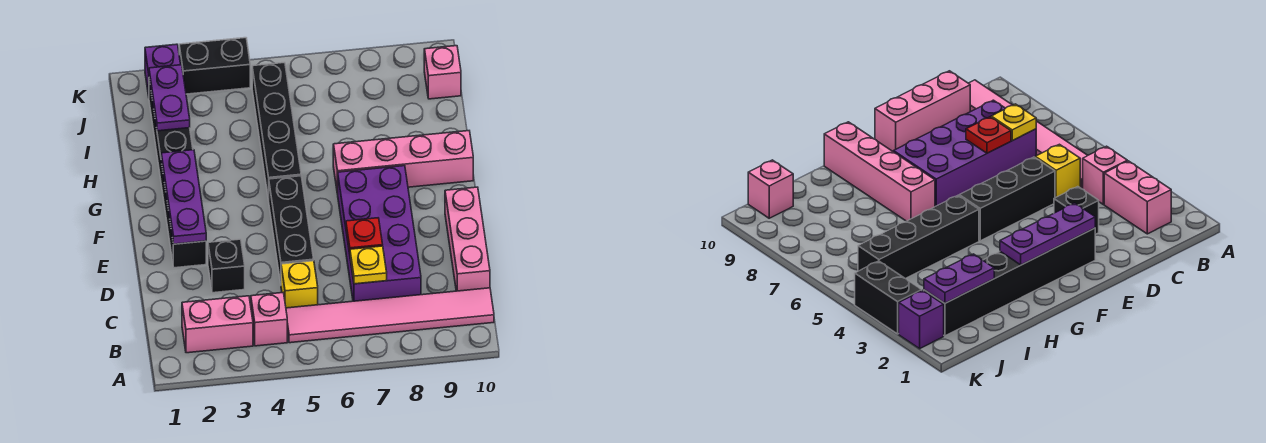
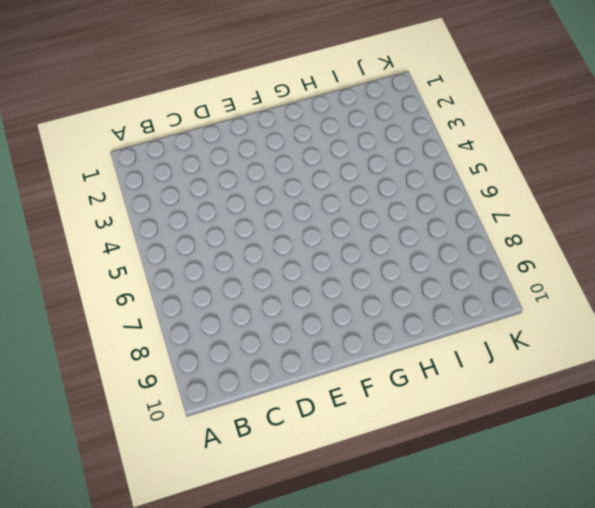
none -> pink 1x2 brick [182,296,253,353]
none -> pink 1x1 brick [251,293,287,346]
none -> pink 1x6 tile [286,288,494,343]

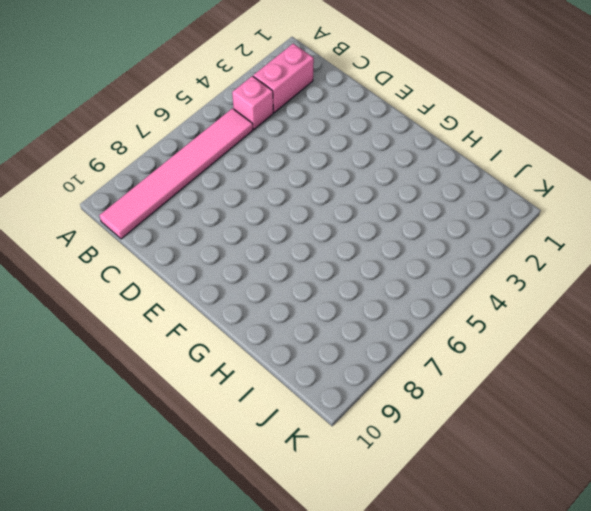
none -> yellow 1x1 brick [281,261,318,308]
none -> purple 2x4 brick [338,166,421,301]
none -> pink 1x3 brick [445,187,490,291]

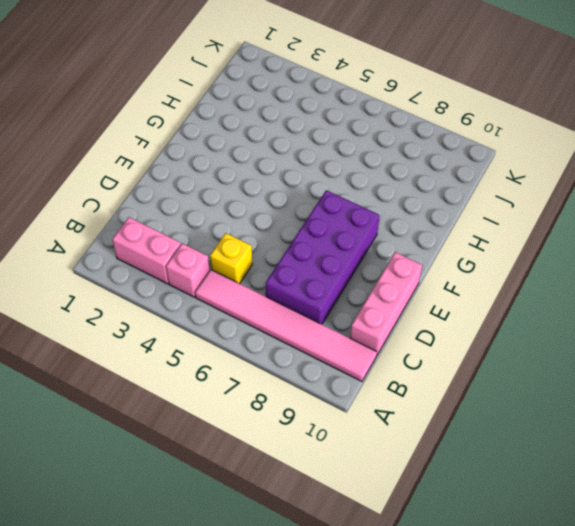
none -> black 1x1 brick [208,239,245,293]
none -> black 1x3 brick [269,176,314,283]
none -> black 1x6 brick [149,80,206,268]

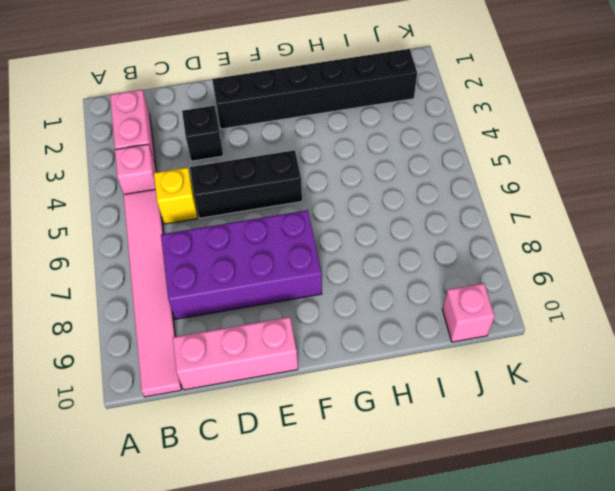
none -> black 1x4 brick [252,63,301,200]
none -> pink 1x4 brick [333,131,473,194]
none -> purple 1x1 brick [145,44,181,96]

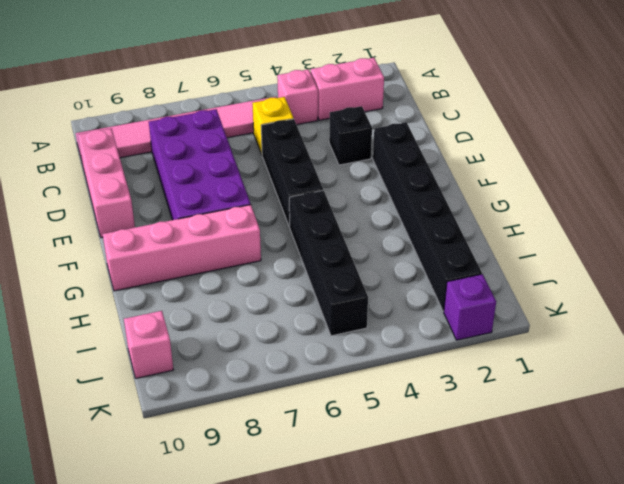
none -> black 1x2 brick [179,38,250,94]
none -> yellow 1x1 plate [350,246,387,284]
none -> red 1x1 plate [346,218,383,254]

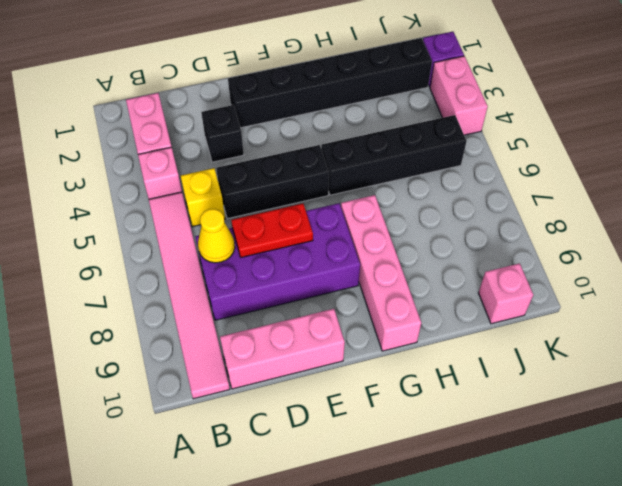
yellow 1x1 cone [198,209,235,263] -> yellow 1x1 plate [350,246,387,284]
red 1x2 plate [231,204,313,257] -> red 1x1 plate [346,218,383,254]
pink 1x2 brick [430,56,488,135] -> black 1x2 brick [179,38,250,94]
none -> purple 1x3 plate [161,150,206,244]
none -> purple 1x2 plate [149,65,190,131]

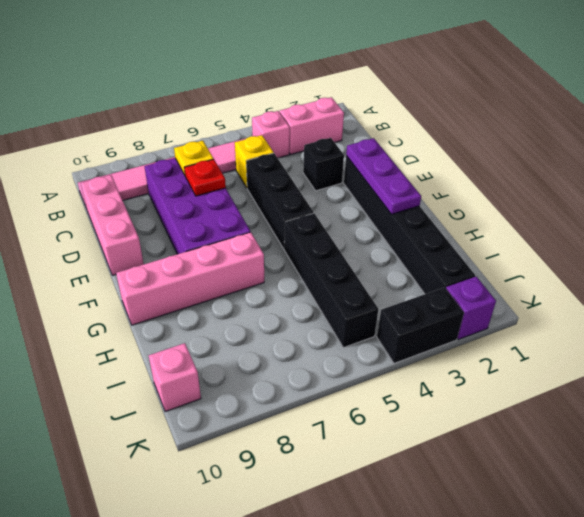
none -> purple 1x2 plate [149,65,190,131]

